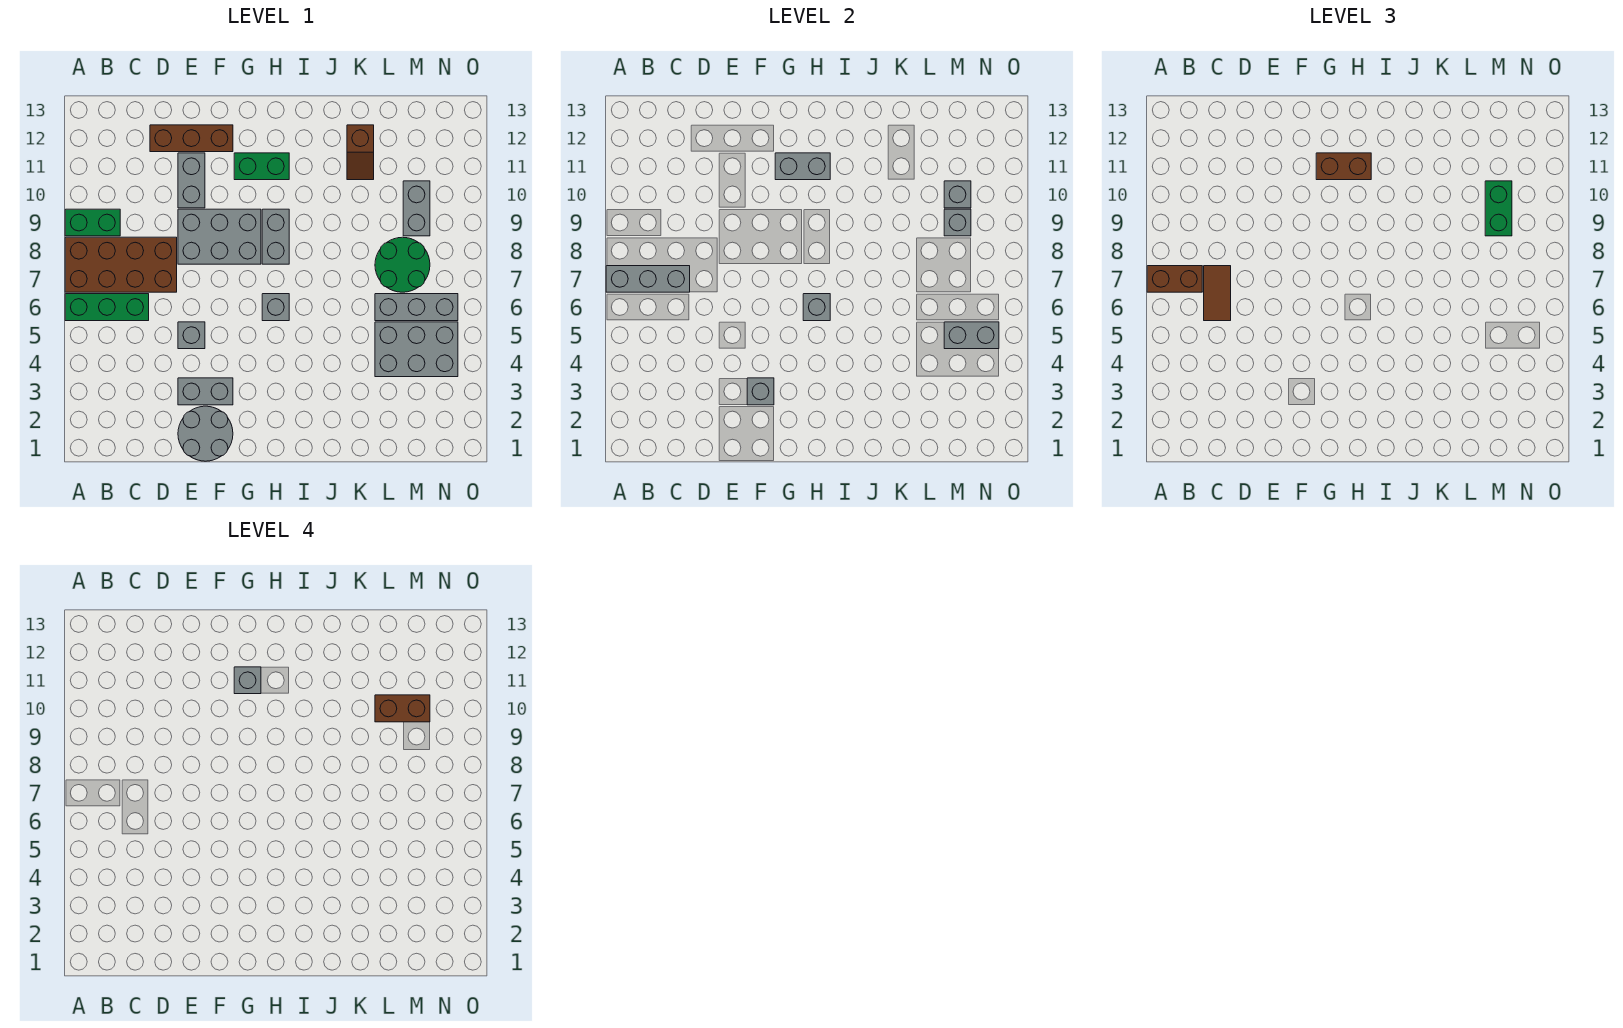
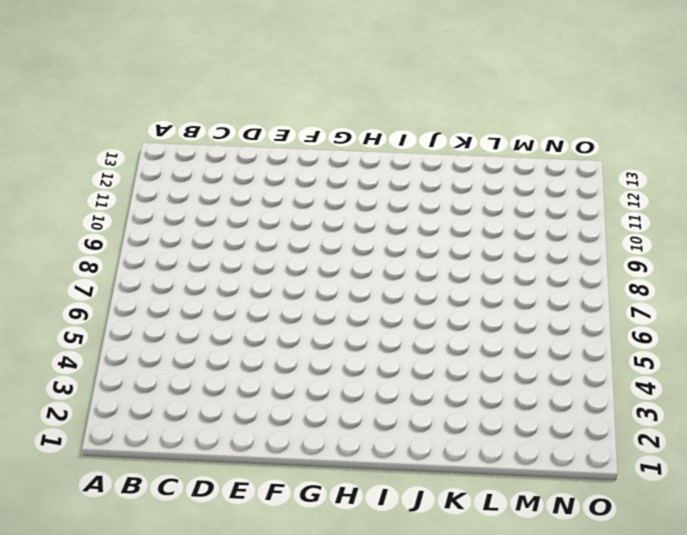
none -> green 1x3 brick [65,294,149,321]
none -> brown 2x4 brick [65,237,177,292]
none -> green 1x2 brick [65,209,120,236]
none -> brown 1x3 brick [150,125,233,152]

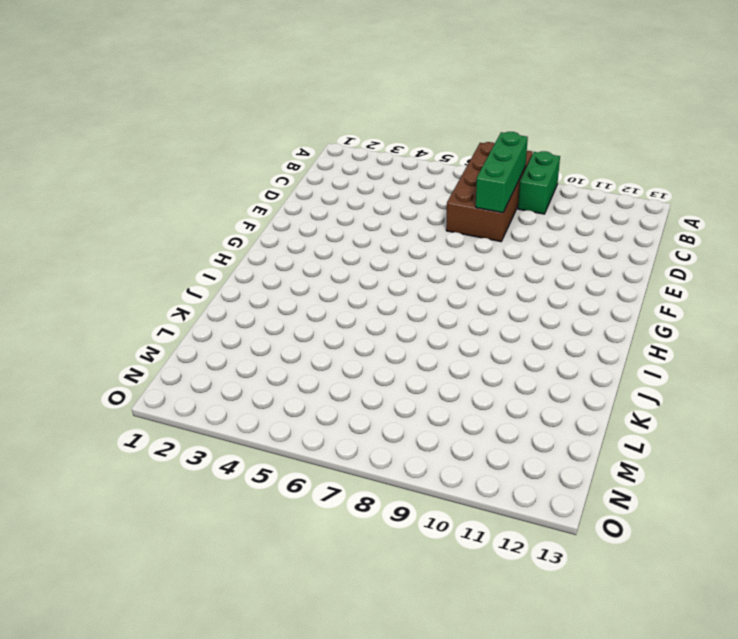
green 1x3 brick [476,132,528,213] -> green 1x3 brick moved to [65,294,149,321]
none -> brown 1x3 brick [150,125,233,152]
none -> grey 2x2 round brick [178,406,233,461]
none -> grey 1x2 brick [178,378,233,405]
none -> grey 1x1 brick [178,322,205,349]

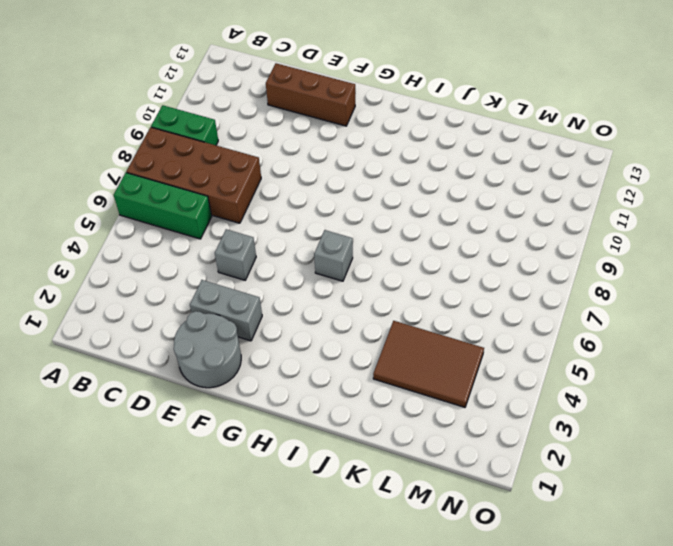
brown 2x3 tile [373,321,484,407] -> grey 2x3 brick [375,322,458,377]
none -> grey 2x3 brick [178,209,261,264]
none -> grey 1x2 brick [178,153,205,208]
none -> green 1x2 brick [234,153,289,180]
none -> grey 1x2 brick [262,209,289,264]

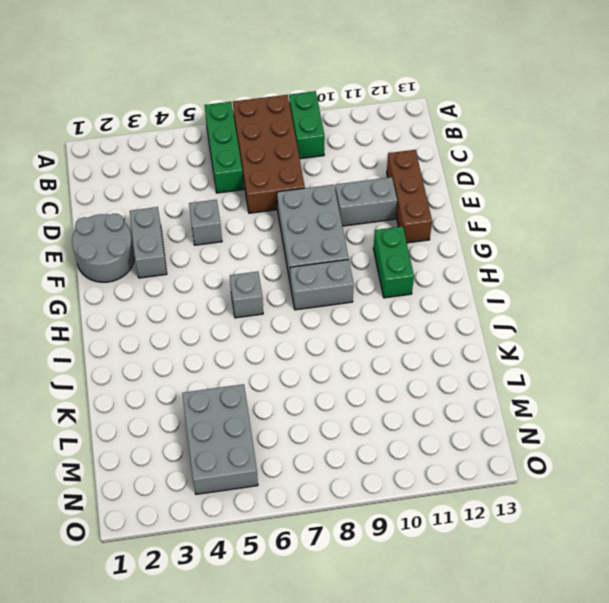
none -> brown 1x2 slope [347,125,374,180]
none -> grey 1x3 brick [375,294,458,321]
none -> green 2x2 round brick [375,237,430,292]
none -> grey 1x2 brick [403,181,430,236]

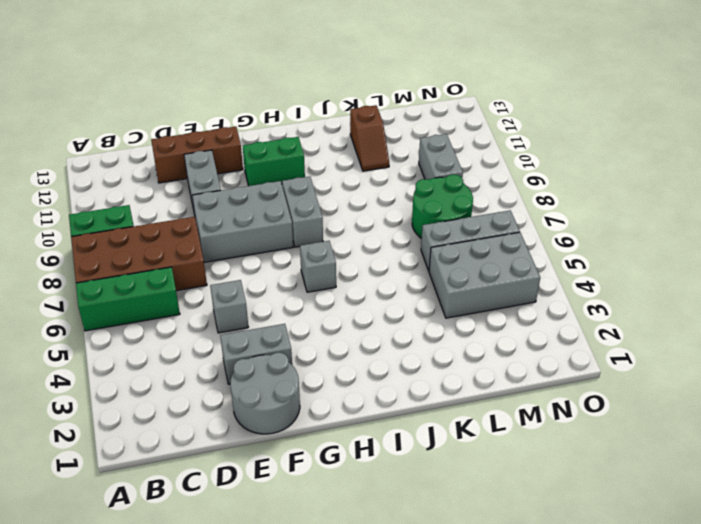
none -> grey 1x3 brick [606,266,690,292]
none -> grey 1x1 brick [747,378,774,405]
none -> grey 1x2 brick [775,153,830,180]
none -> grey 1x1 brick [803,294,830,321]

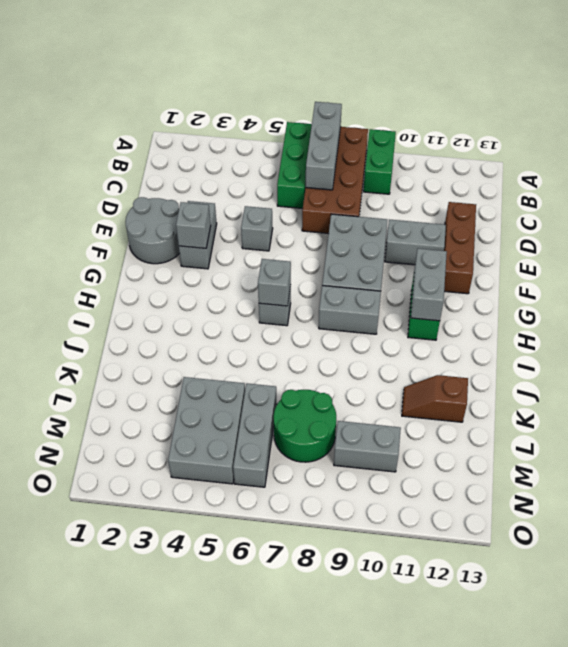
none -> grey 1x2 brick [944,322,999,349]
none -> grey 1x1 brick [944,209,971,236]
none -> grey 1x1 brick [944,181,971,208]
none -> brown 1x2 brick [1147,266,1202,292]

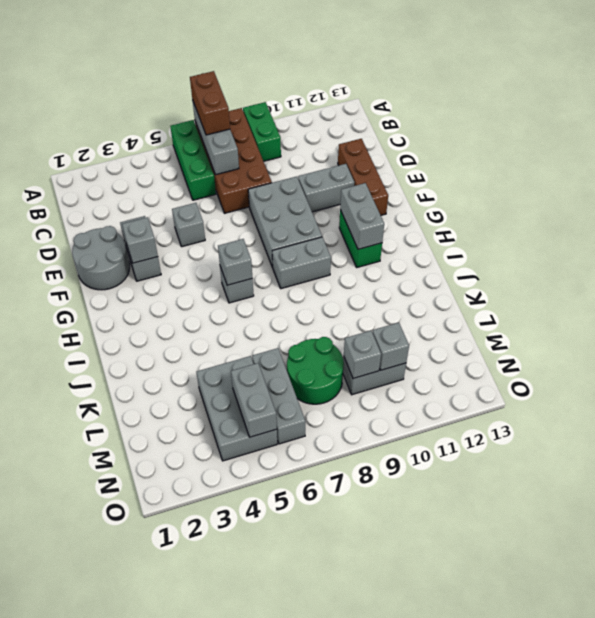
none -> brown 1x2 slope [347,125,374,180]
none -> brown 1x2 tile [1204,266,1231,321]
none -> brown 1x2 brick [1316,153,1371,180]
none -> green 1x2 brick [1485,181,1512,236]

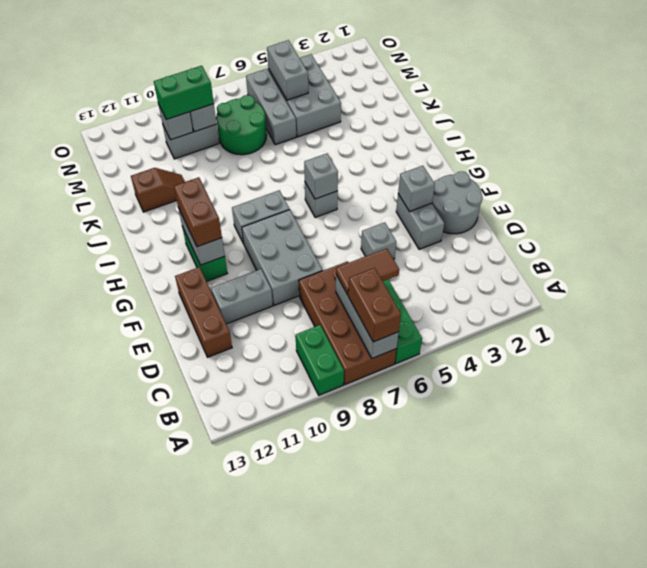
none -> grey 1x1 brick [234,667,261,694]
none -> brown 1x2 brick [375,695,430,722]

